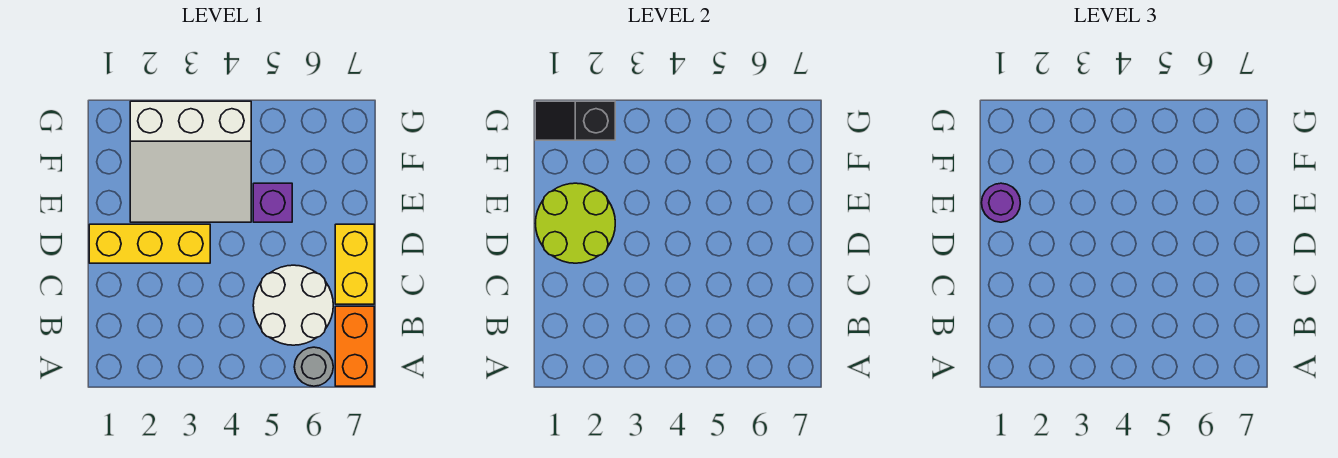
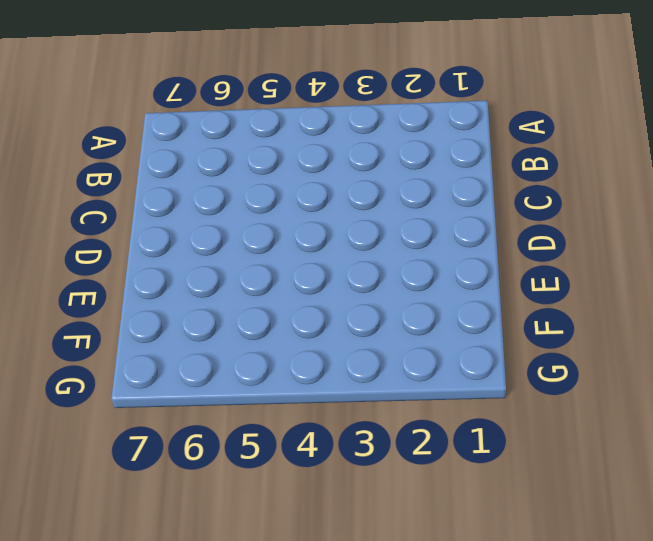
none -> grey 1x1 round brick [294,347,333,386]
none -> orange 1x2 brick [335,306,374,386]

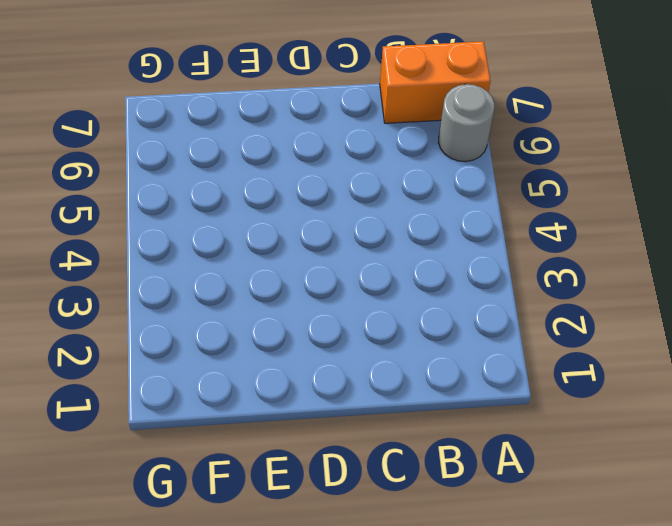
none -> white 2x2 round brick [253,265,333,345]
none -> yellow 1x2 brick [335,224,374,304]

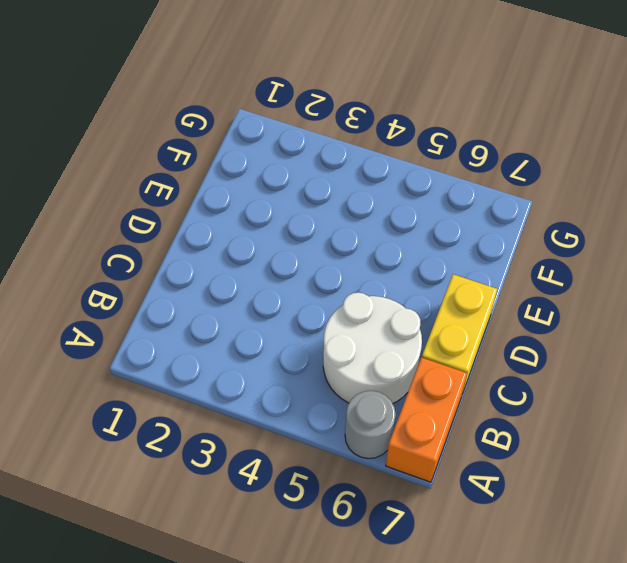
none -> yellow 1x3 brick [89,224,210,263]
none -> white 3x3 slope [130,101,251,222]

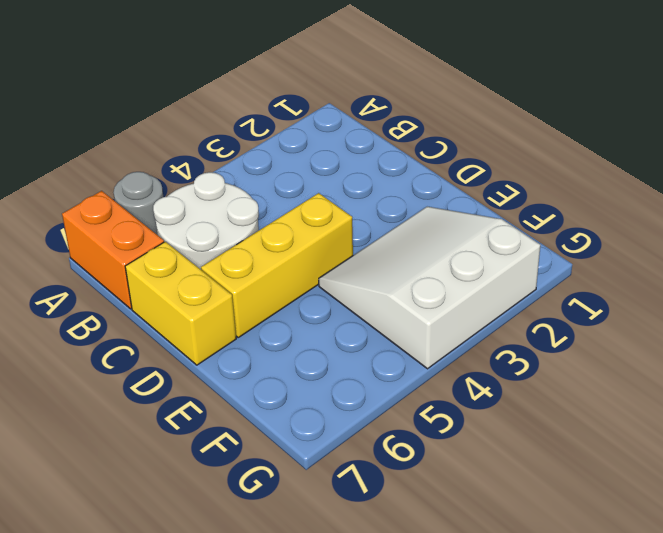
yellow 1x3 brick [201,193,353,337] -> yellow 1x3 brick moved to [89,224,210,263]
none -> purple 1x1 brick [253,183,292,222]
none -> lime 2x2 round brick [535,183,615,263]

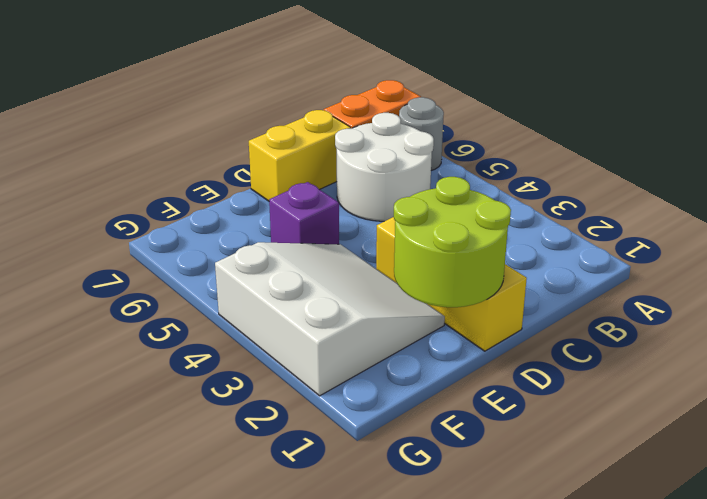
none -> black 1x2 slope [535,101,615,140]
none -> purple 1x1 round brick [982,183,1020,222]

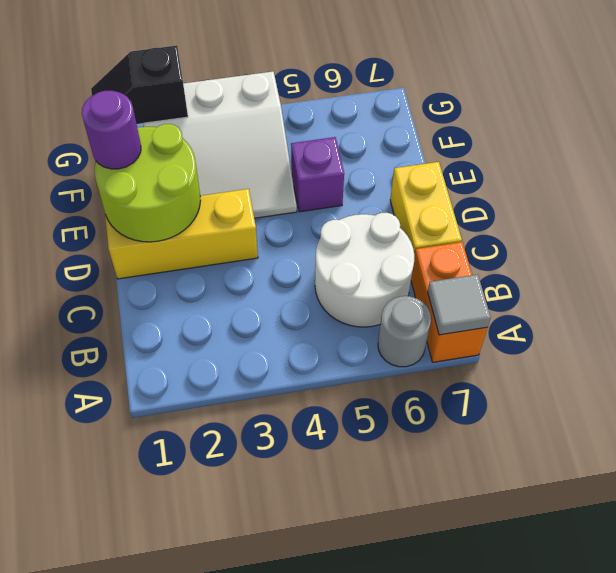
grey 1x1 tile [428,274,491,335] -> none

